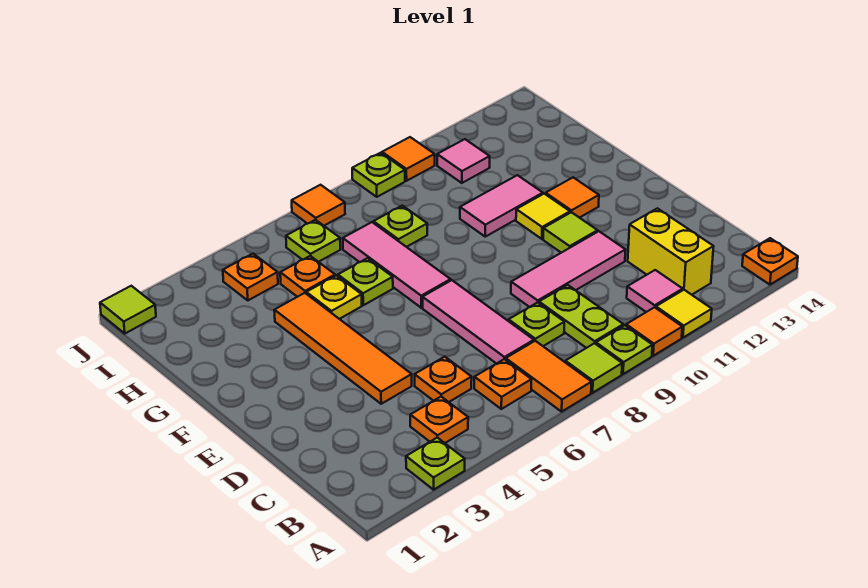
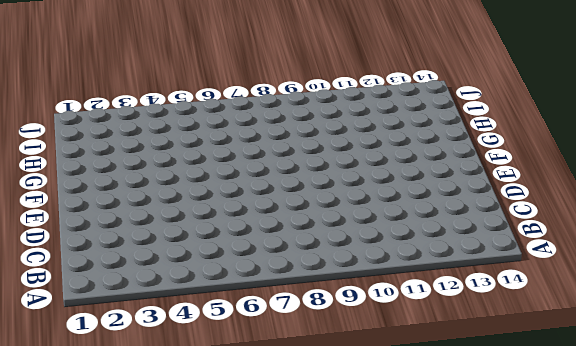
none -> lime 1x1 plate [406,438,465,490]
none -> orange 1x2 tile [506,341,592,412]
none -> lime 1x1 tile [565,343,622,393]
none -> lime 1x1 plate [596,325,652,374]

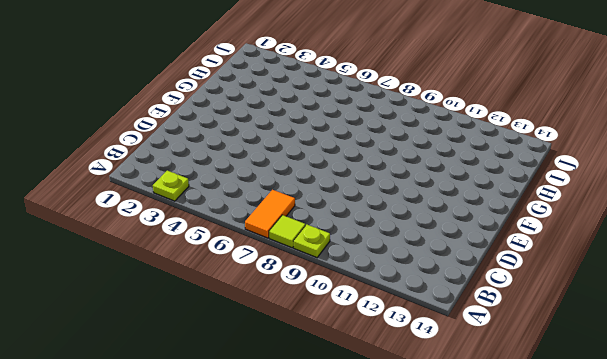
none -> orange 1x1 tile [626,307,682,356]
none -> yellow 1x1 tile [656,290,712,338]
none -> orange 1x1 plate [742,238,798,285]
none -> orange 1x1 plate [410,397,468,443]

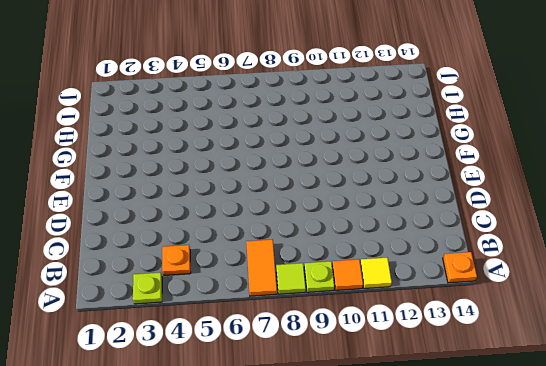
none -> orange 1x1 plate [474,359,532,409]
none -> lime 1x2 plate [539,285,623,348]
none -> pink 1x1 tile [627,270,683,312]
none -> yellow 1x2 brick [628,208,714,295]

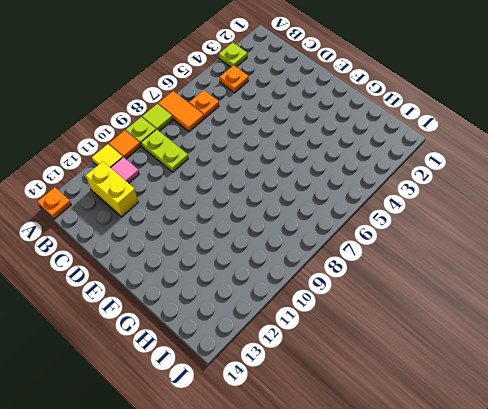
none -> orange 1x1 plate [415,357,472,402]
none -> pink 1x3 tile [423,280,534,364]
none -> lime 1x1 plate [509,302,564,346]
none -> orange 1x4 tile [274,293,412,404]

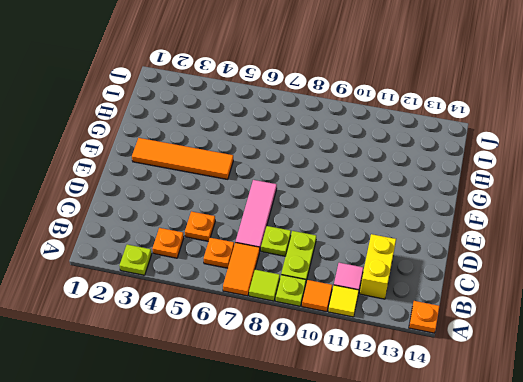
orange 1x4 tile [132,138,233,179] -> orange 1x4 tile turned to [274,293,412,404]
none -> pink 1x3 tile [511,231,626,307]
none -> lime 1x1 tile [543,212,598,253]
none -> pink 1x3 tile [343,222,451,308]
none -> yellow 1x1 tile [516,194,570,239]

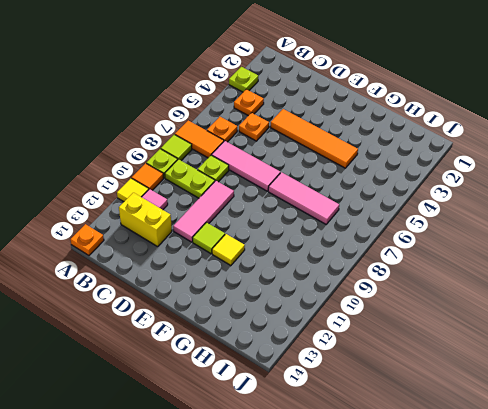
none -> orange 1x1 tile [546,178,599,218]
none -> yellow 1x1 plate [306,275,362,319]
none -> lime 1x1 plate [338,258,393,305]
none -> pink 1x2 tile [460,175,543,237]

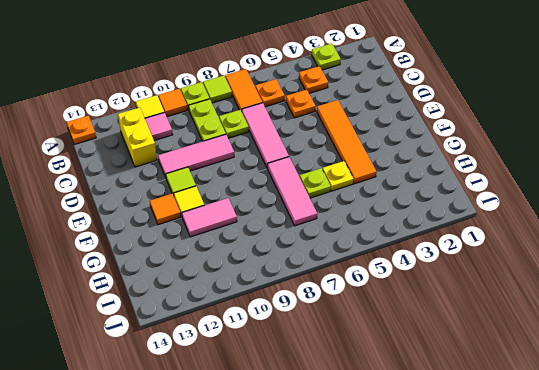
none -> orange 1x1 plate [280,256,335,297]
none -> lime 1x1 plate [373,206,427,247]
none -> orange 1x1 plate [223,254,278,300]
none -> lime 1x1 plate [286,220,340,262]

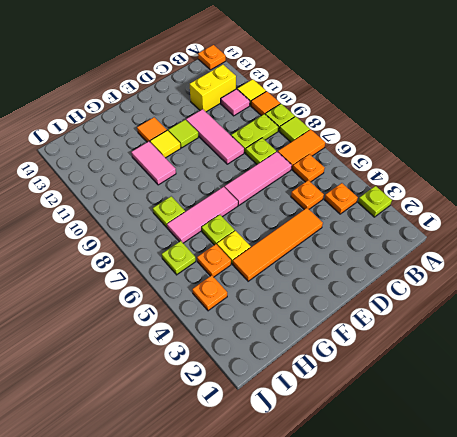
none -> pink 1x1 tile [437,139,490,183]
none -> lime 1x1 tile [100,286,156,333]
none -> orange 1x1 tile [292,185,345,226]
none -> lime 1x1 plate [352,153,405,197]

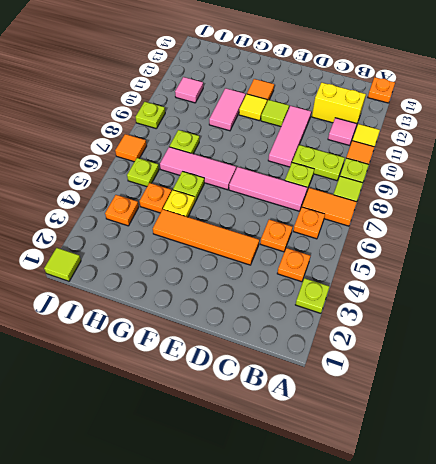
none -> orange 1x1 tile [382,137,435,181]

